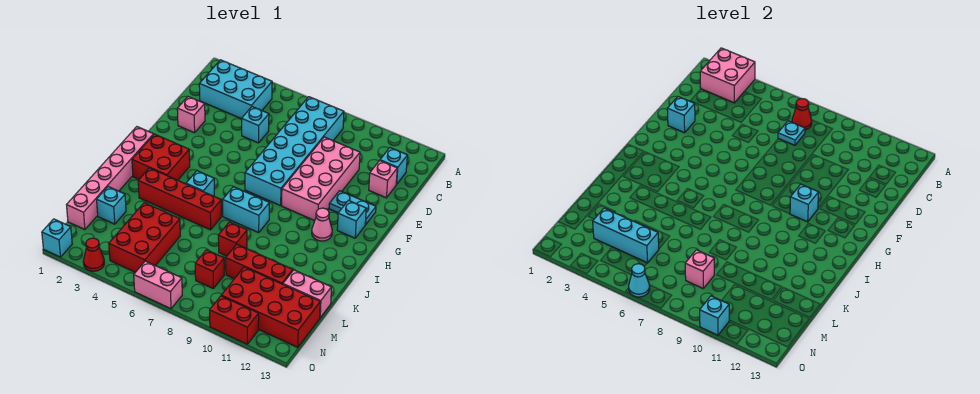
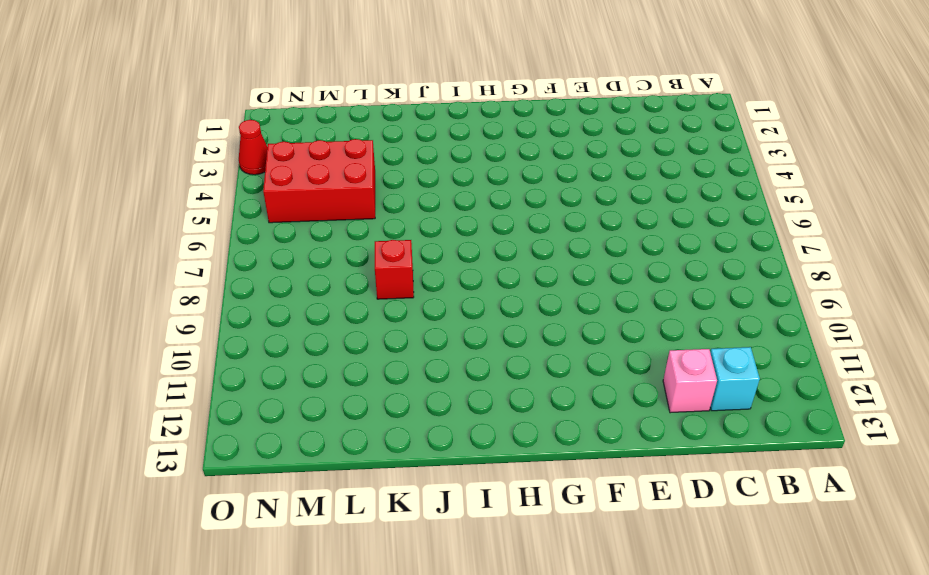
none -> cyan 2x3 brick [199,60,272,119]
none -> cyan 2x6 brick [245,97,344,206]
none -> cyan 1x1 brick [242,107,269,143]
none -> pink 2x4 brick [282,137,360,221]

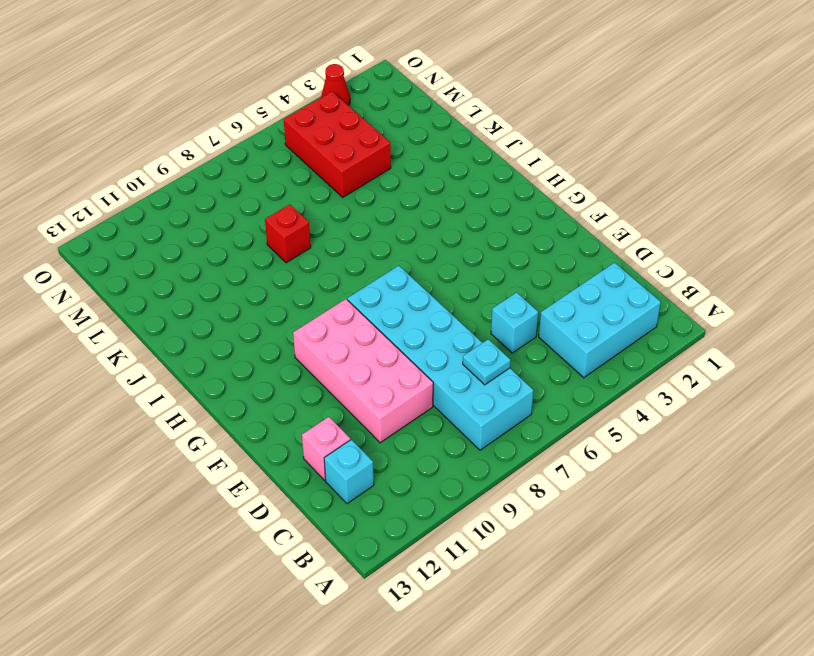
none -> pink 1x1 brick [177,97,205,133]
none -> cyan 1x2 plate [329,191,376,225]
none -> cyan 1x1 brick [337,200,366,238]
none -> pink 1x6 brick [67,127,154,230]

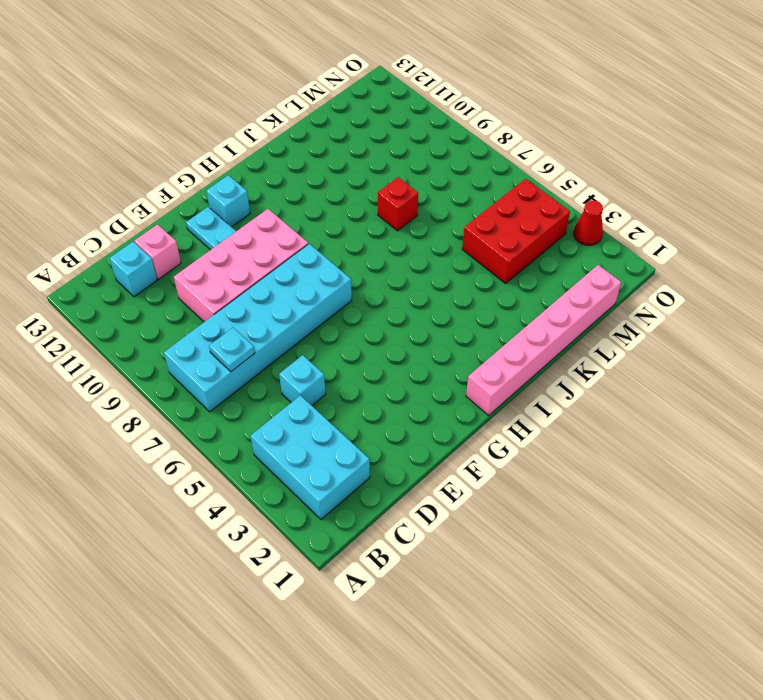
none -> pink 1x1 brick [177,97,205,133]
none -> red 2x2 brick [132,134,190,180]
none -> pink 1x1 cone [312,208,332,241]
none -> cyan 1x1 brick [186,171,214,196]

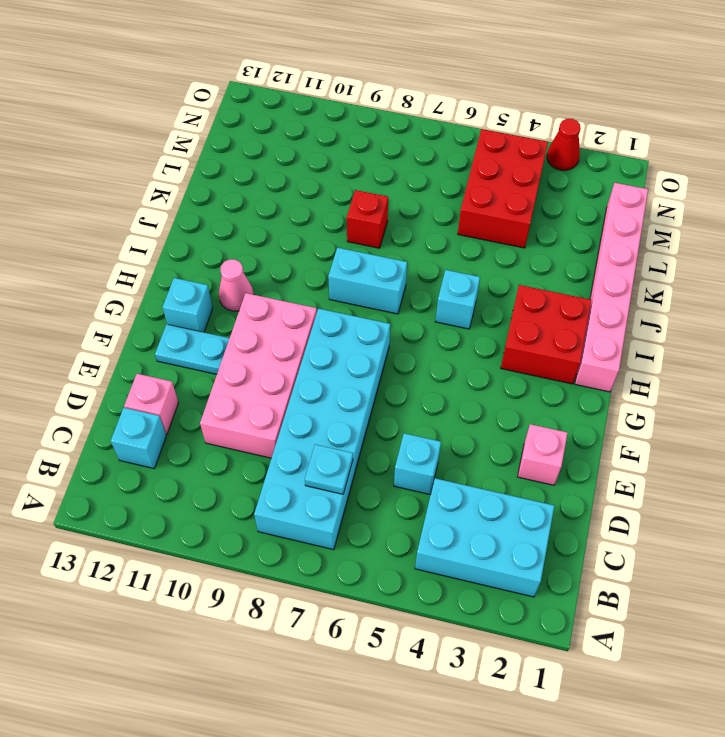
none -> red 1x4 brick [138,168,221,230]
none -> cyan 1x1 brick [97,187,126,224]
none -> red 1x3 brick [226,244,293,284]
none -> pink 1x2 brick [283,270,332,318]

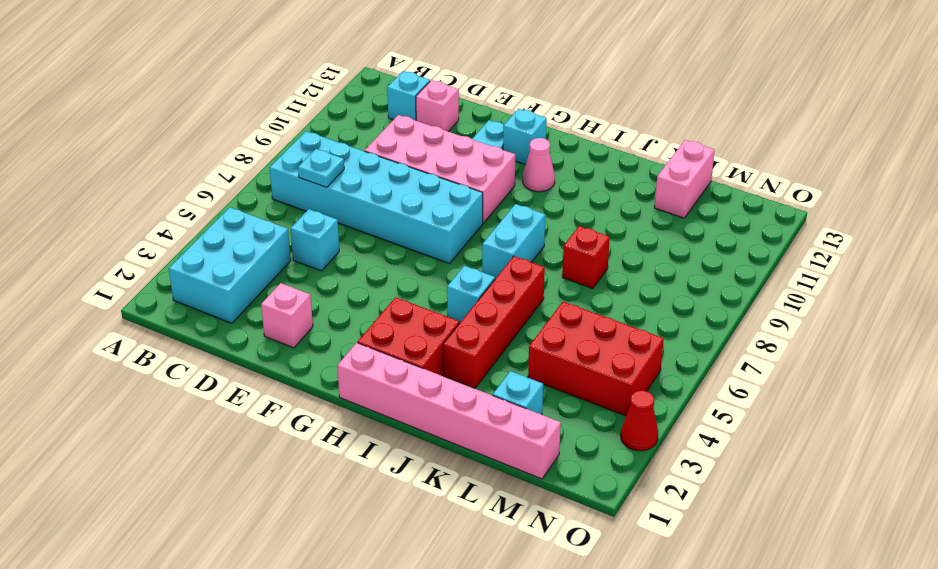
none -> red 1x3 brick [226,244,293,284]
none -> red 1x1 brick [195,250,224,288]
none -> red 2x4 brick [221,267,320,347]
none -> cyan 1x1 brick [42,219,72,257]

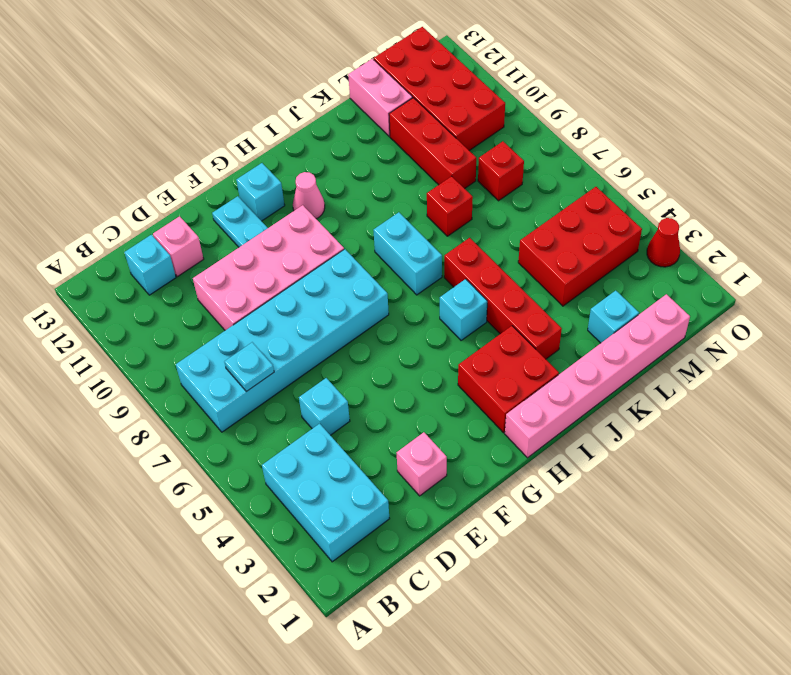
none -> cyan 1x1 brick [42,219,72,257]
none -> pink 1x2 brick [134,261,182,309]
none -> red 1x2 brick [210,296,259,344]
none -> pink 2x2 brick [700,48,755,103]

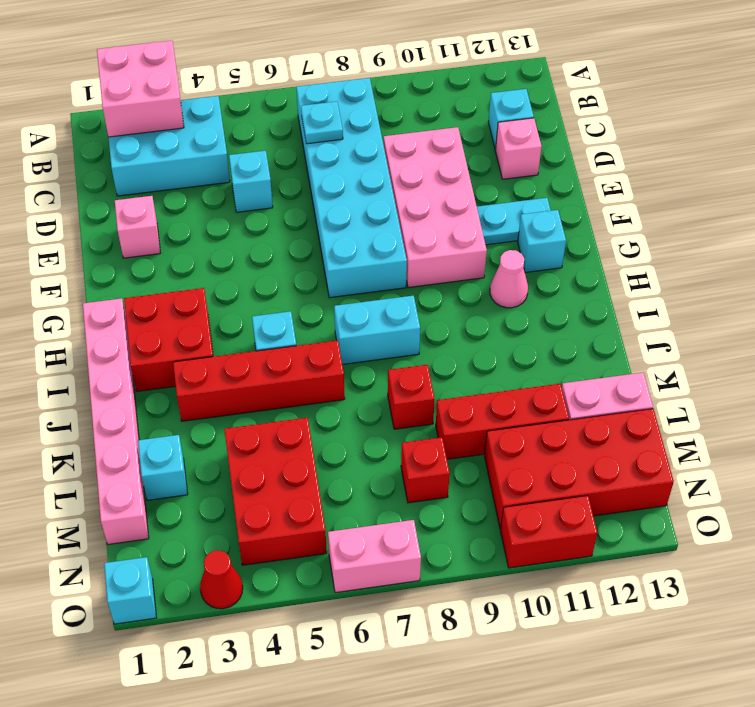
none -> red 1x1 cone [792,99,812,130]
none -> cyan 1x1 brick [667,97,695,133]
none -> cyan 1x1 brick [790,184,819,222]
none -> cyan 1x3 brick [593,208,659,263]

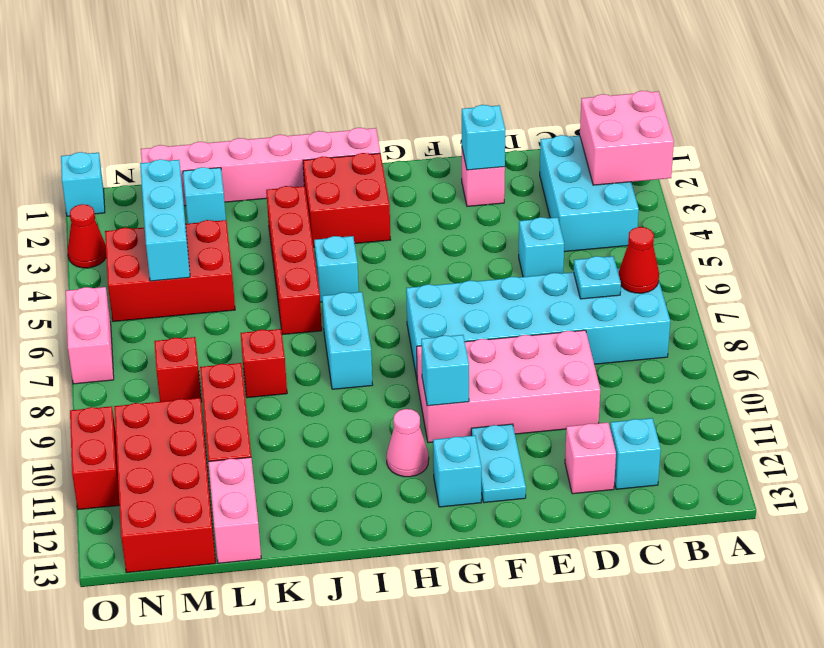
none -> pink 1x1 brick [685,250,714,288]
none -> cyan 1x1 cone [629,264,650,297]
none -> cyan 1x1 brick [700,296,729,335]

